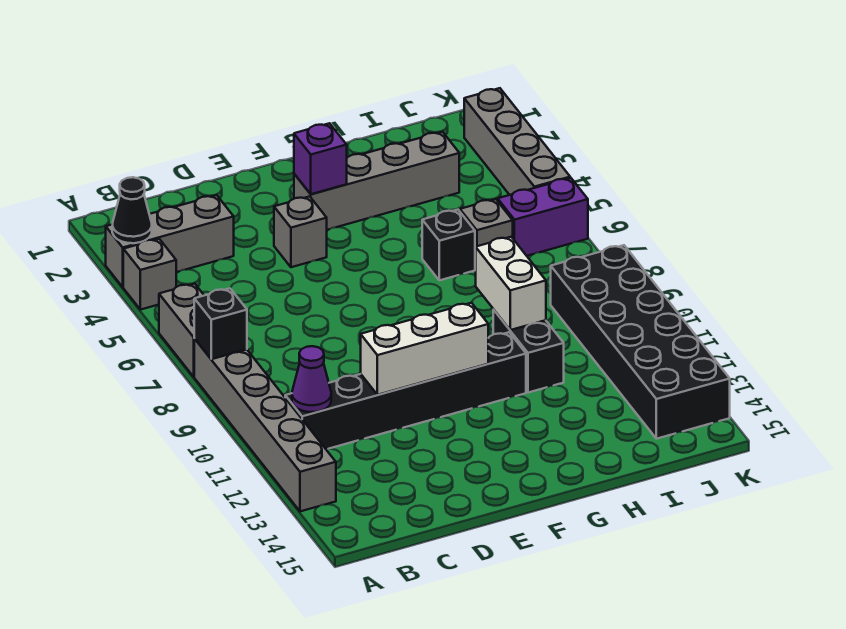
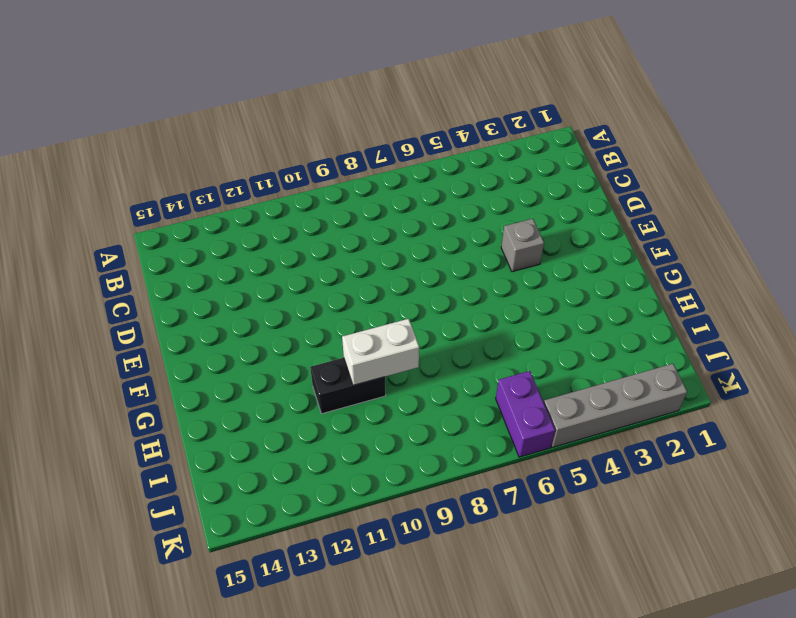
none -> grey 1x3 brick [106,195,234,287]
none -> grey 1x1 brick [123,239,176,310]
none -> grey 1x2 brick [159,284,204,377]

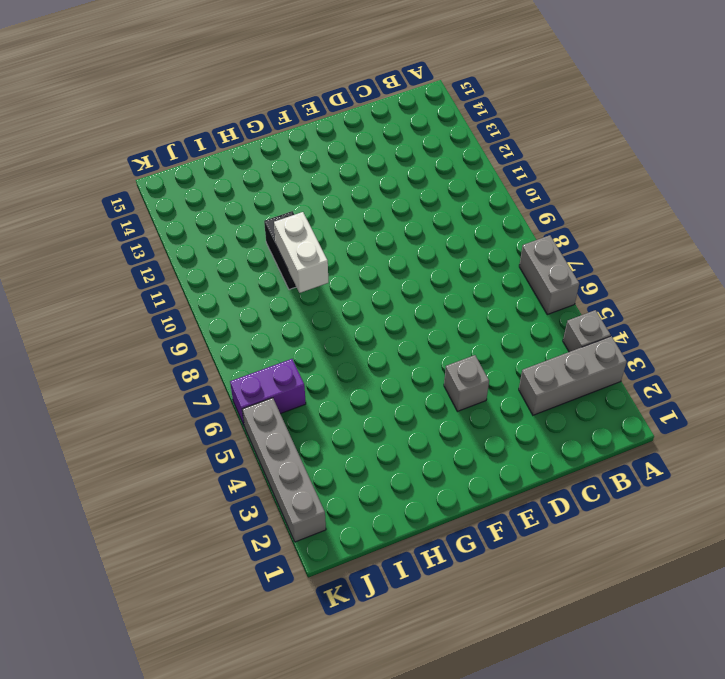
none -> grey 1x6 brick [194,339,336,511]
none -> black 1x6 brick [285,332,526,449]
none -> grey 1x4 brick [294,132,459,230]

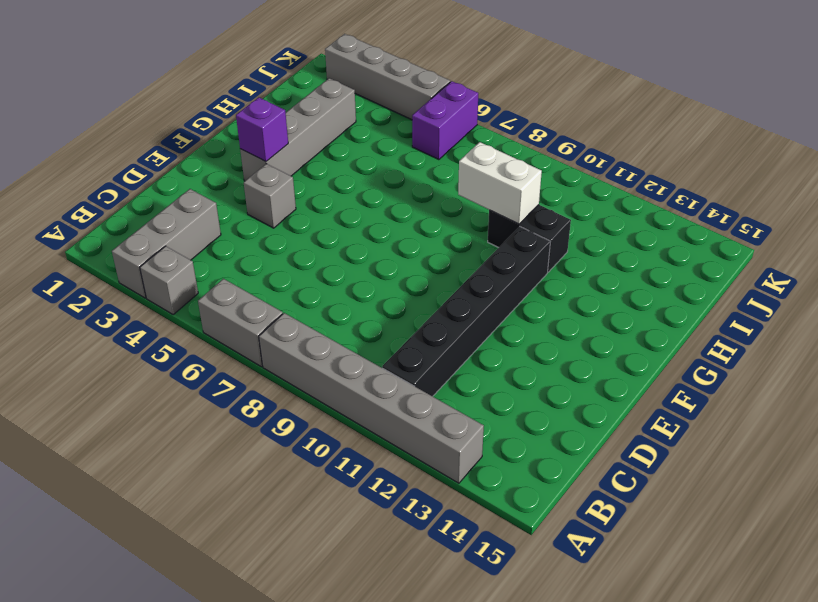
none -> black 1x1 brick [422,210,475,280]
none -> grey 1x1 brick [460,199,513,268]
none -> black 2x6 brick [551,245,730,439]

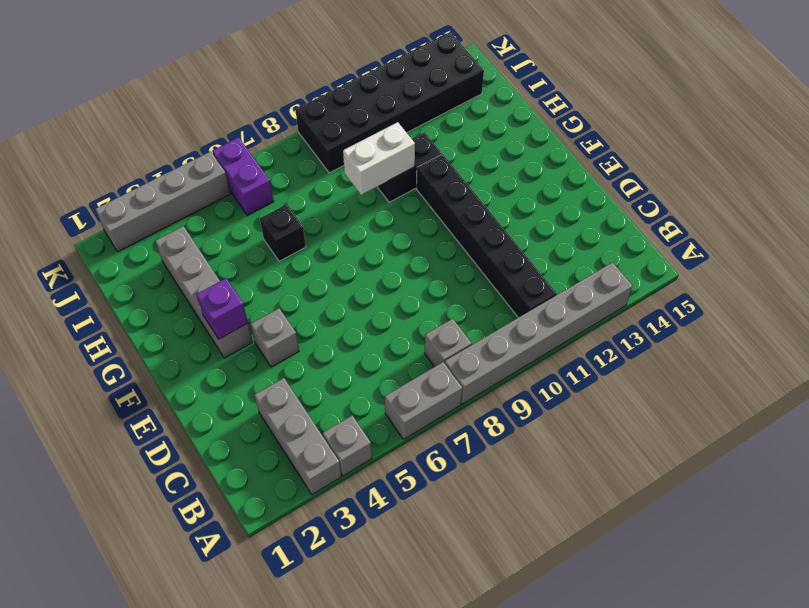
grey 1x1 brick [425,319,472,367] -> grey 1x1 brick moved to [460,199,513,268]
none -> black 1x1 cone [112,177,152,243]
none -> black 1x1 brick [194,288,247,359]
none -> purple 1x1 cone [292,346,331,412]

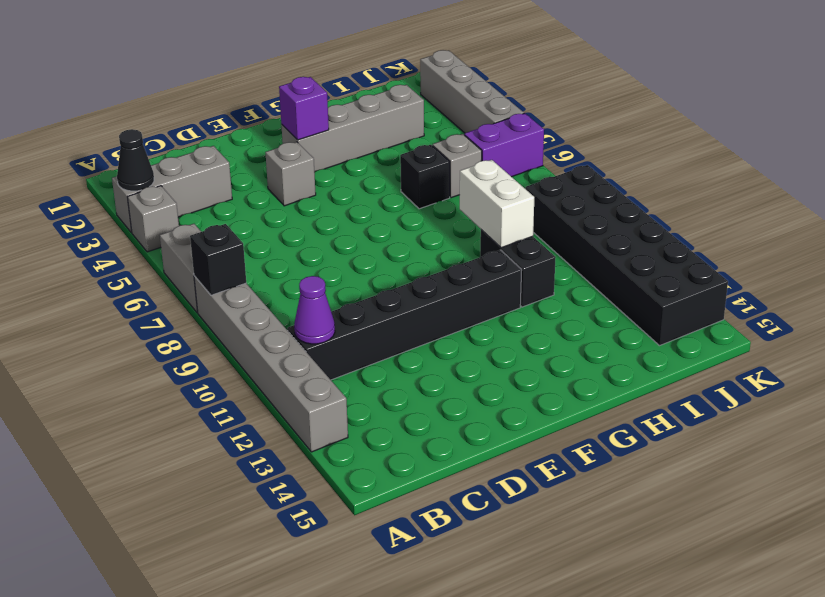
none -> white 1x3 brick [361,303,488,395]

